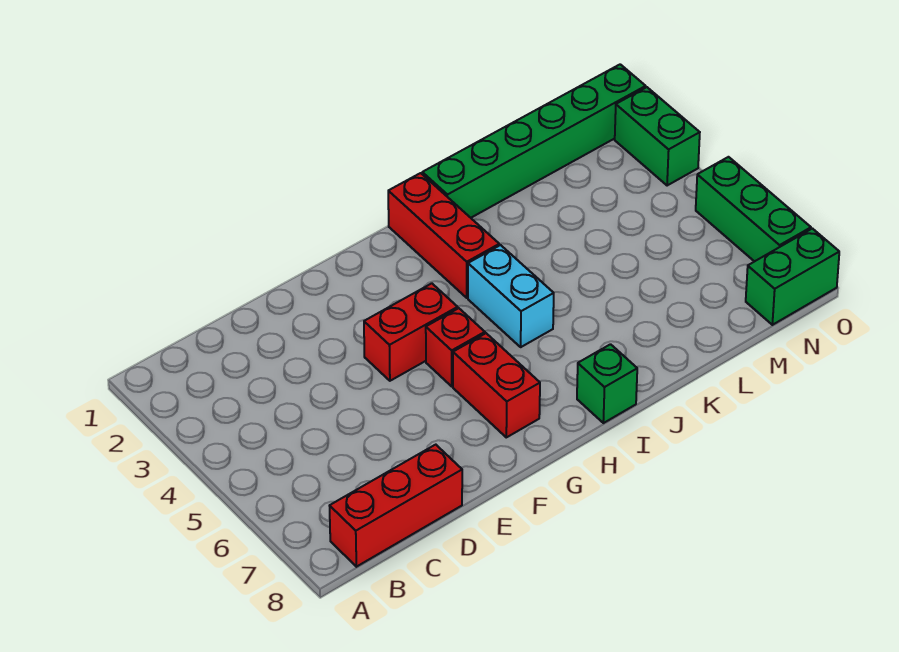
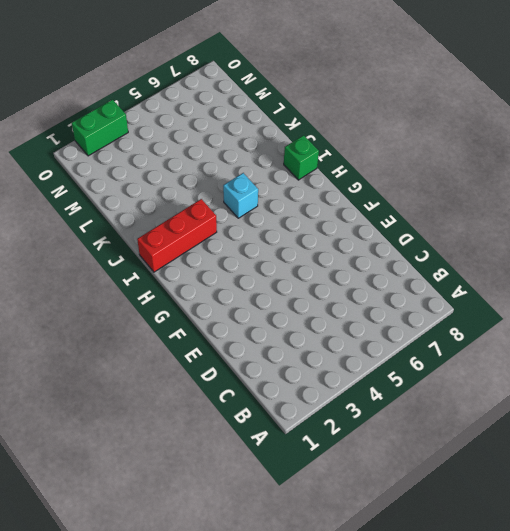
cyan 1x1 brick [223,173,258,218] -> cyan 1x2 brick [468,245,554,347]
none -> red 1x3 brick [330,445,462,567]
none -> red 1x2 brick [364,283,458,381]

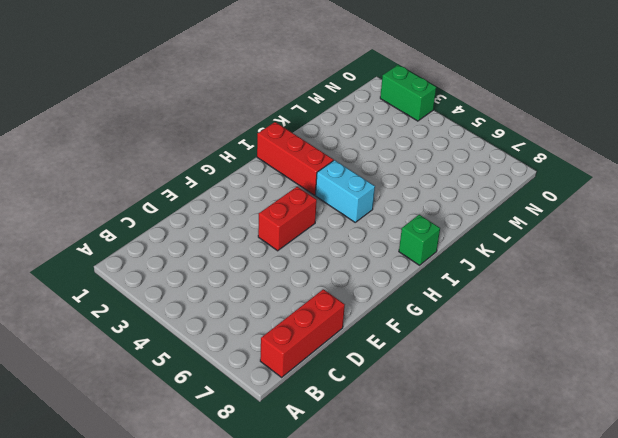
none -> red 1x1 brick [426,308,485,386]
none -> red 1x2 brick [453,333,540,437]

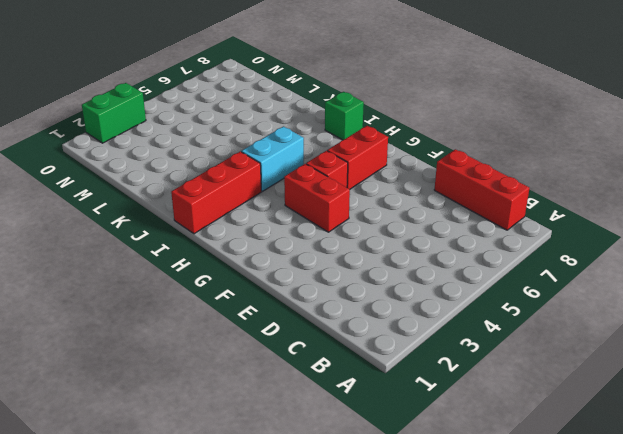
none -> green 1x6 brick [422,64,646,218]
none -> green 1x2 brick [746,229,839,325]

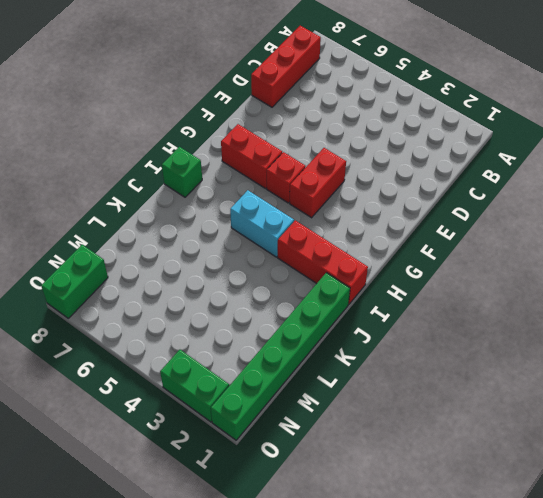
none -> green 1x3 brick [696,157,811,262]

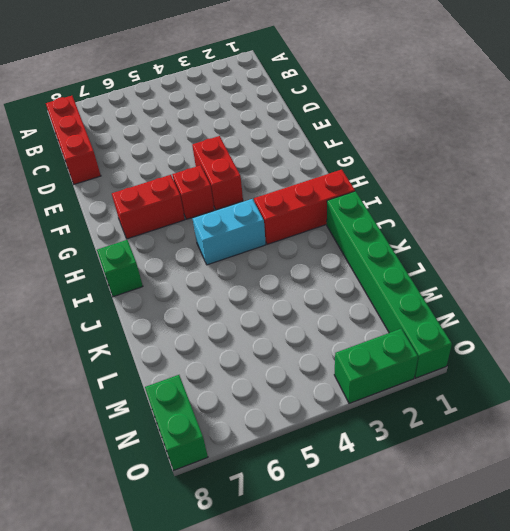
none -> green 1x3 brick [696,157,811,262]

